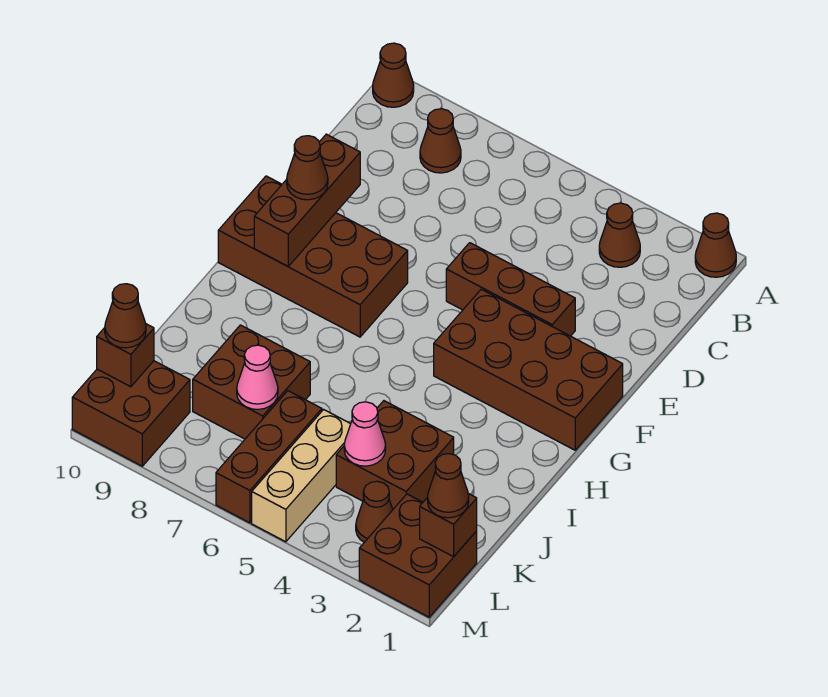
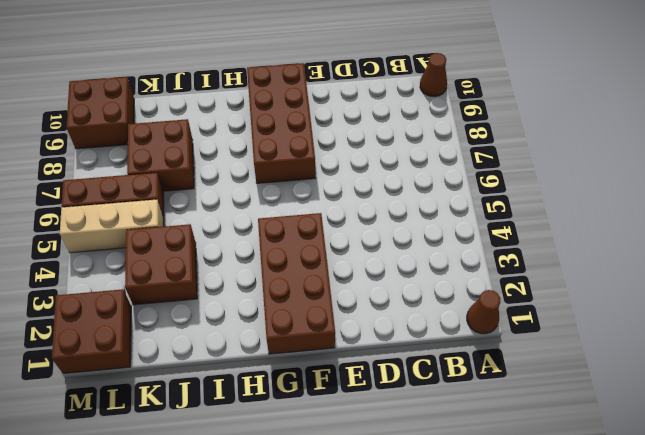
none -> brown 1x1 cone [599,203,640,267]
none -> brown 1x1 cone [420,109,461,173]
none -> brown 1x3 brick [446,243,575,336]

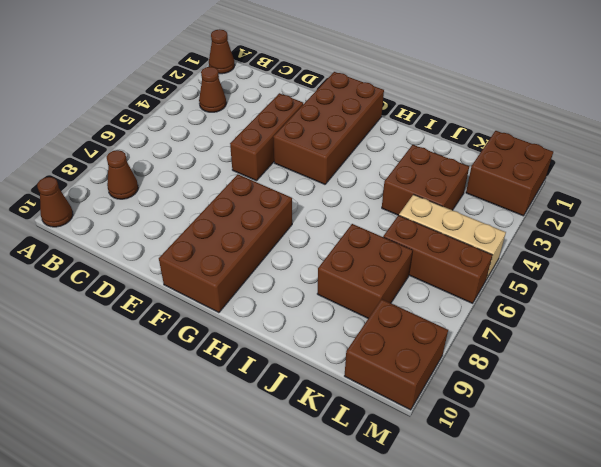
none -> brown 1x1 cone [356,481,393,542]
none -> brown 1x3 brick [254,134,360,266]
none -> pink 1x1 cone [344,402,386,466]

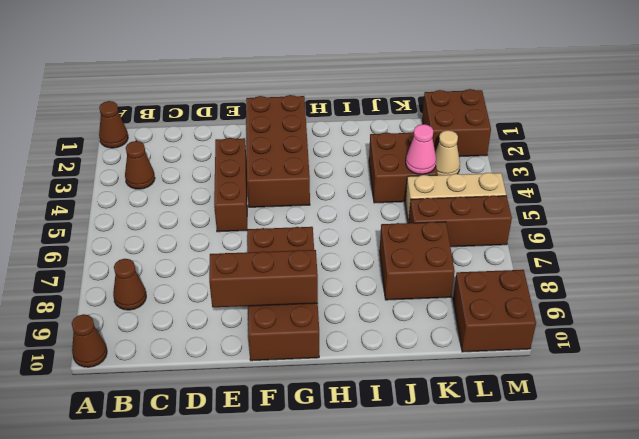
tan 1x1 cone [435,130,460,175] -> brown 1x1 cone [356,481,393,542]
none -> pink 1x1 cone [237,345,278,409]
none -> brown 1x1 brick [420,494,477,557]
none -> brown 1x1 brick [97,324,154,387]

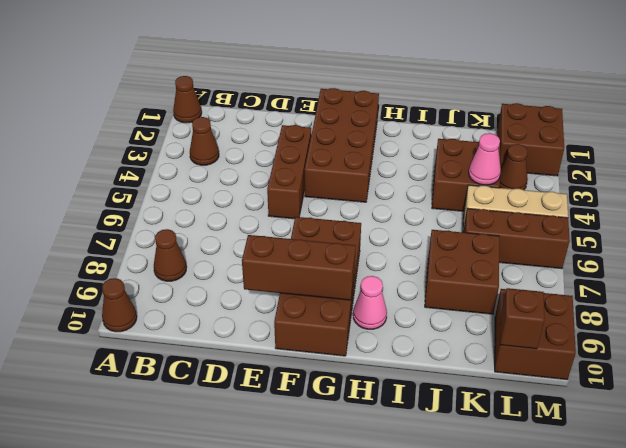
pink 1x1 cone [353,276,387,329] -> pink 1x1 cone moved to [237,345,278,409]
none -> brown 1x1 brick [420,494,477,557]
none -> brown 1x1 cone [287,136,328,200]
none -> brown 1x1 cone [428,454,469,518]

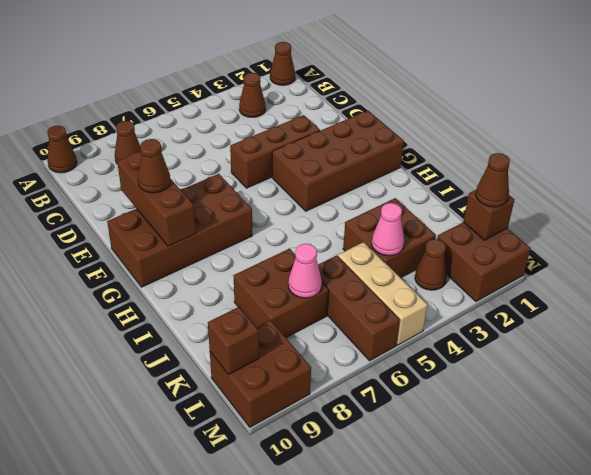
none -> brown 1x1 cone [105,284,146,348]

